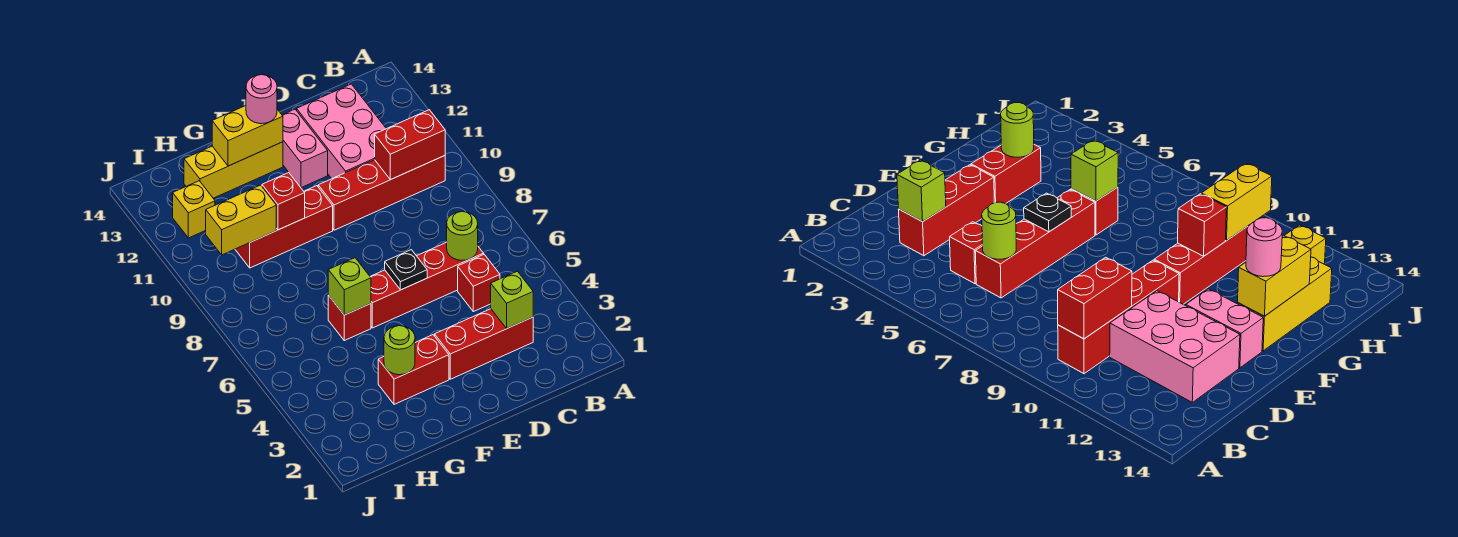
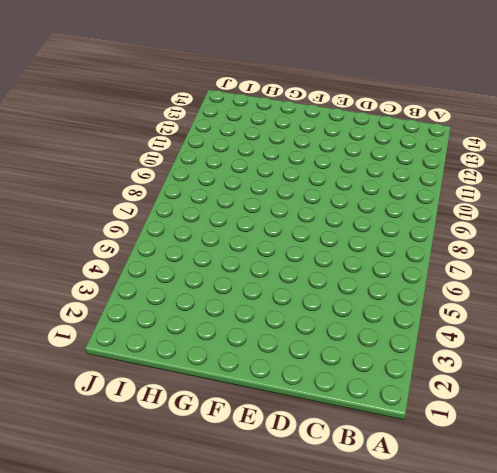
none -> red 1x4 brick [318,156,445,230]
none -> red 1x3 brick [435,309,533,379]
none -> red 1x1 brick [458,255,500,312]

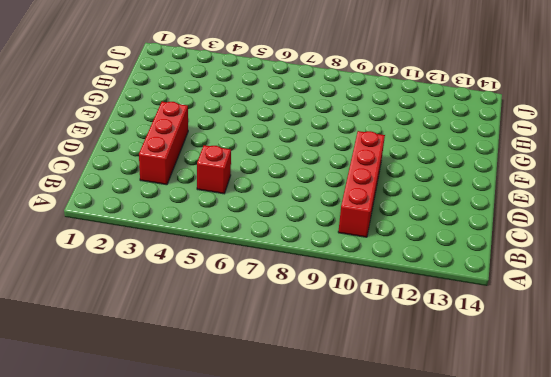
none -> red 1x4 brick [370,242,484,328]
none -> pink 2x3 brick [297,84,386,179]
none -> pink 1x2 brick [282,109,328,188]

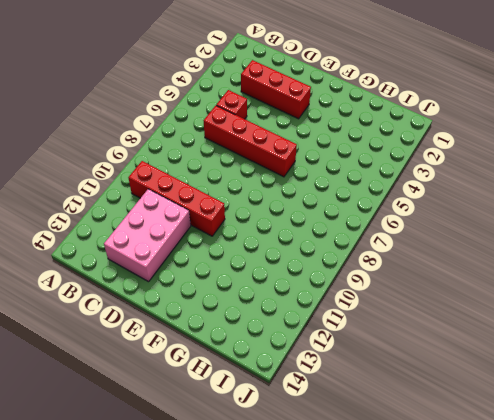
none -> pink 1x2 brick [282,109,328,188]
none -> red 1x2 brick [378,335,449,404]
none -> red 1x3 brick [235,186,333,268]

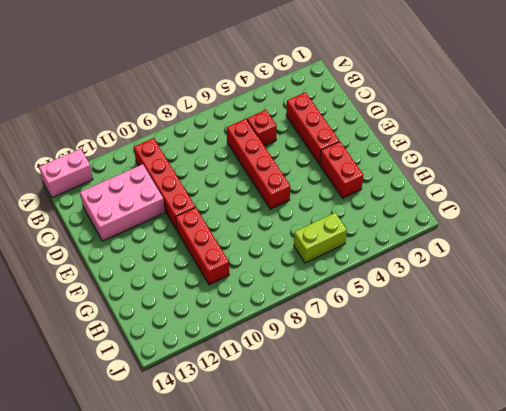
pink 1x2 brick [39,149,93,198] -> pink 1x2 brick moved to [282,109,328,188]
lime 1x2 brick [294,213,347,263] -> none
none -> yellow 1x3 brick [184,142,283,198]
none -> red 1x1 brick [328,295,371,341]
none -> yellow 1x1 brick [173,181,215,238]

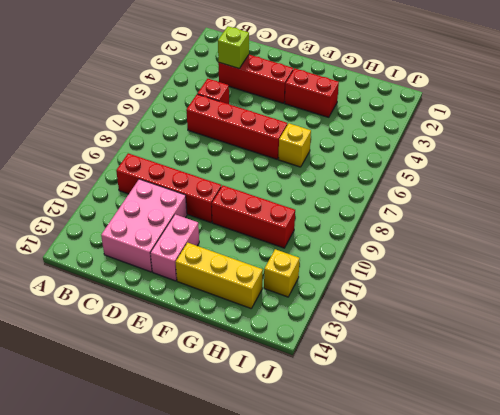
yellow 1x1 brick [278,123,311,167] -> red 1x1 brick [328,295,371,341]
none -> red 1x2 brick [375,110,445,180]
none -> lime 1x1 round brick [447,212,478,260]
none -> black 1x1 plate [385,250,427,290]

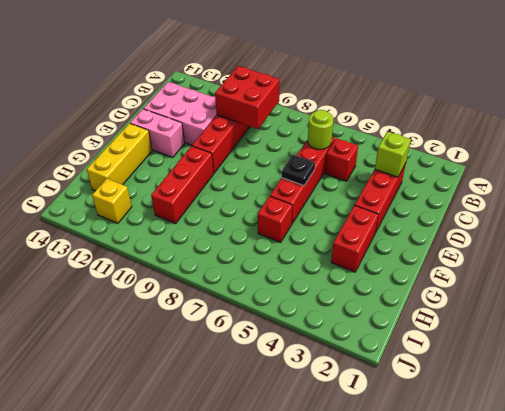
red 2x2 brick [215,66,280,129] -> red 1x2 brick [375,110,445,180]
none -> yellow 1x2 brick [212,106,283,166]
none -> lime 1x1 round brick [384,326,415,375]
none -> lime 1x1 brick [328,258,371,315]

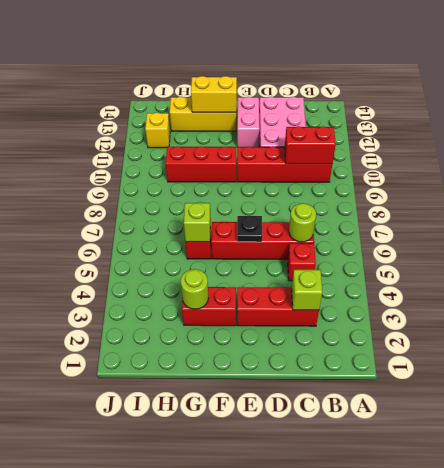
none -> red 1x1 brick [262,173,305,230]
none -> yellow 1x2 brick [206,185,276,255]
none -> pink 1x1 round brick [246,75,277,124]

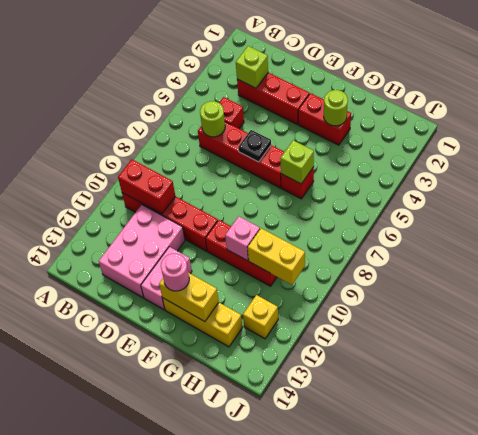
pink 1x1 brick [225,216,260,261] -> red 1x1 brick [262,173,305,230]

